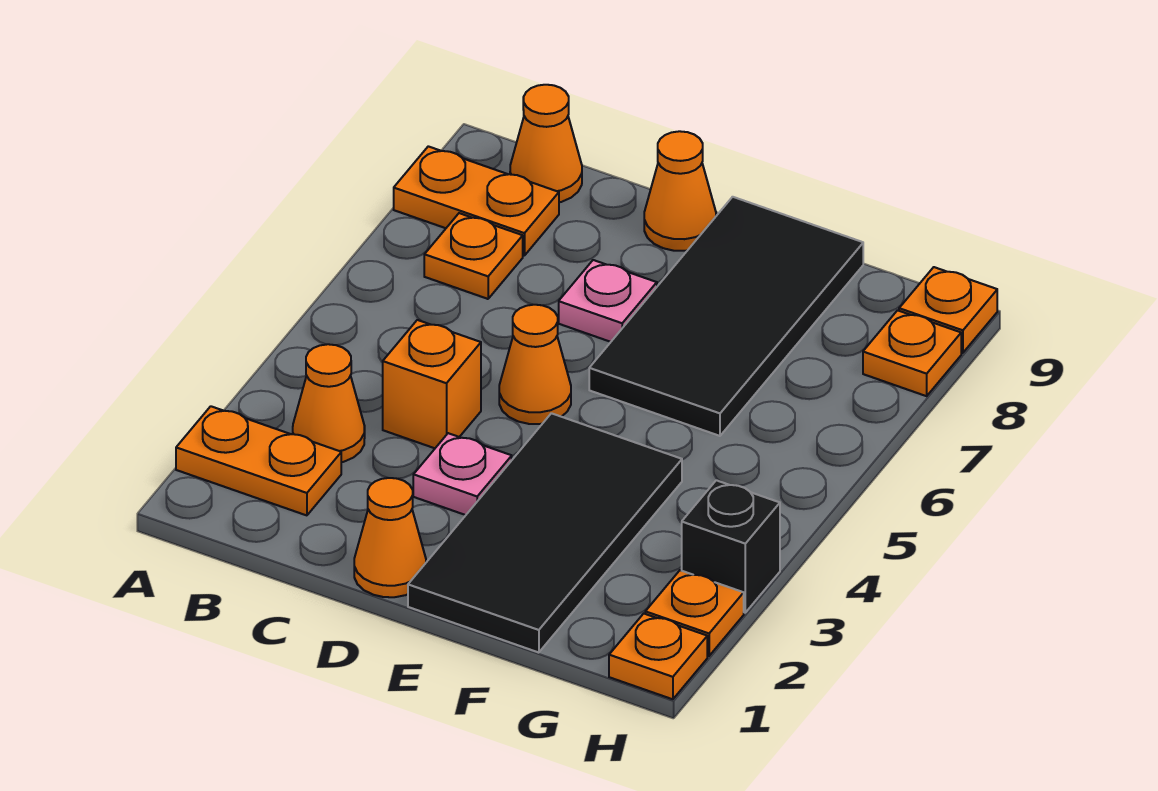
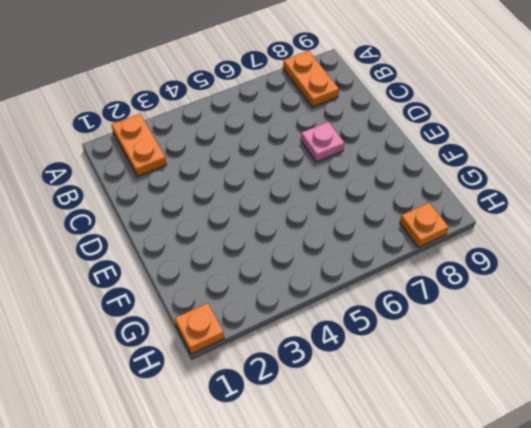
none -> orange 1x1 cone [293,344,365,462]
none -> orange 1x1 plate [424,213,523,299]
none -> orange 1x1 cone [510,85,582,202]

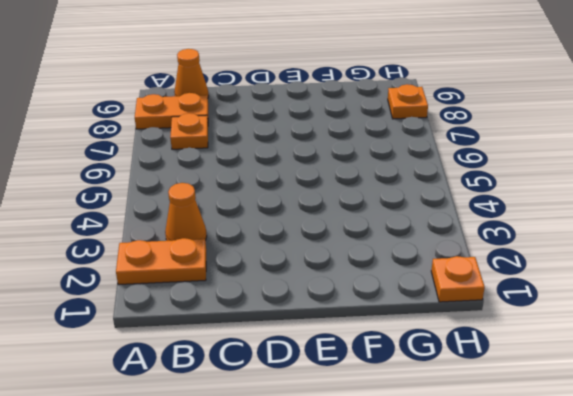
none -> orange 1x1 brick [383,320,481,448]
none -> orange 1x1 cone [354,478,426,597]
none -> pink 1x1 plate [413,433,512,515]

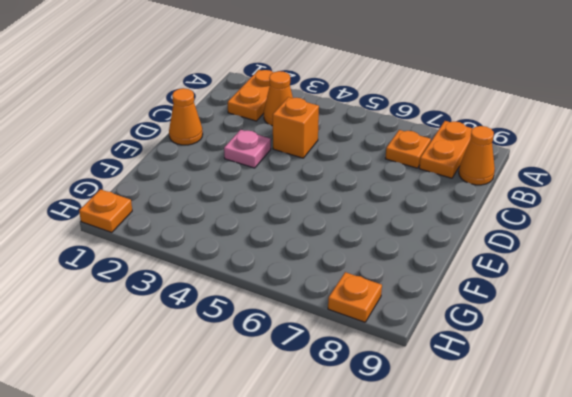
none -> orange 1x1 cone [499,305,571,424]
none -> pink 1x1 plate [559,260,657,342]
none -> orange 1x1 cone [644,131,716,251]

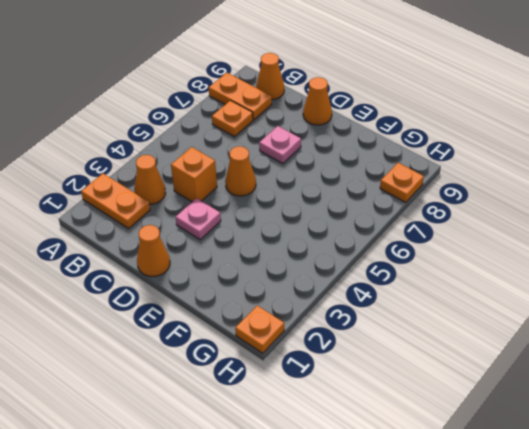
none -> black 2x4 tile [408,413,682,653]
none -> black 2x4 tile [589,197,863,436]
none -> orange 1x1 plate [645,570,744,656]

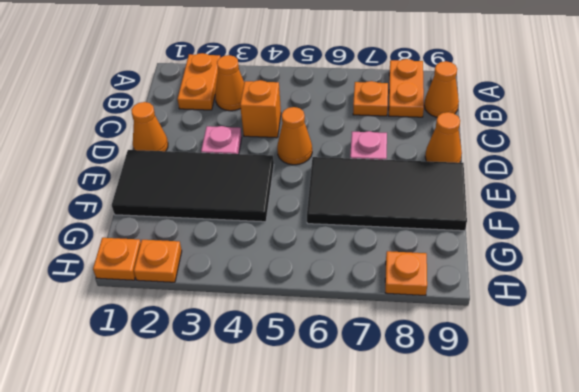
none -> black 1x1 brick [682,480,780,613]
none -> orange 1x1 plate [899,267,997,353]

